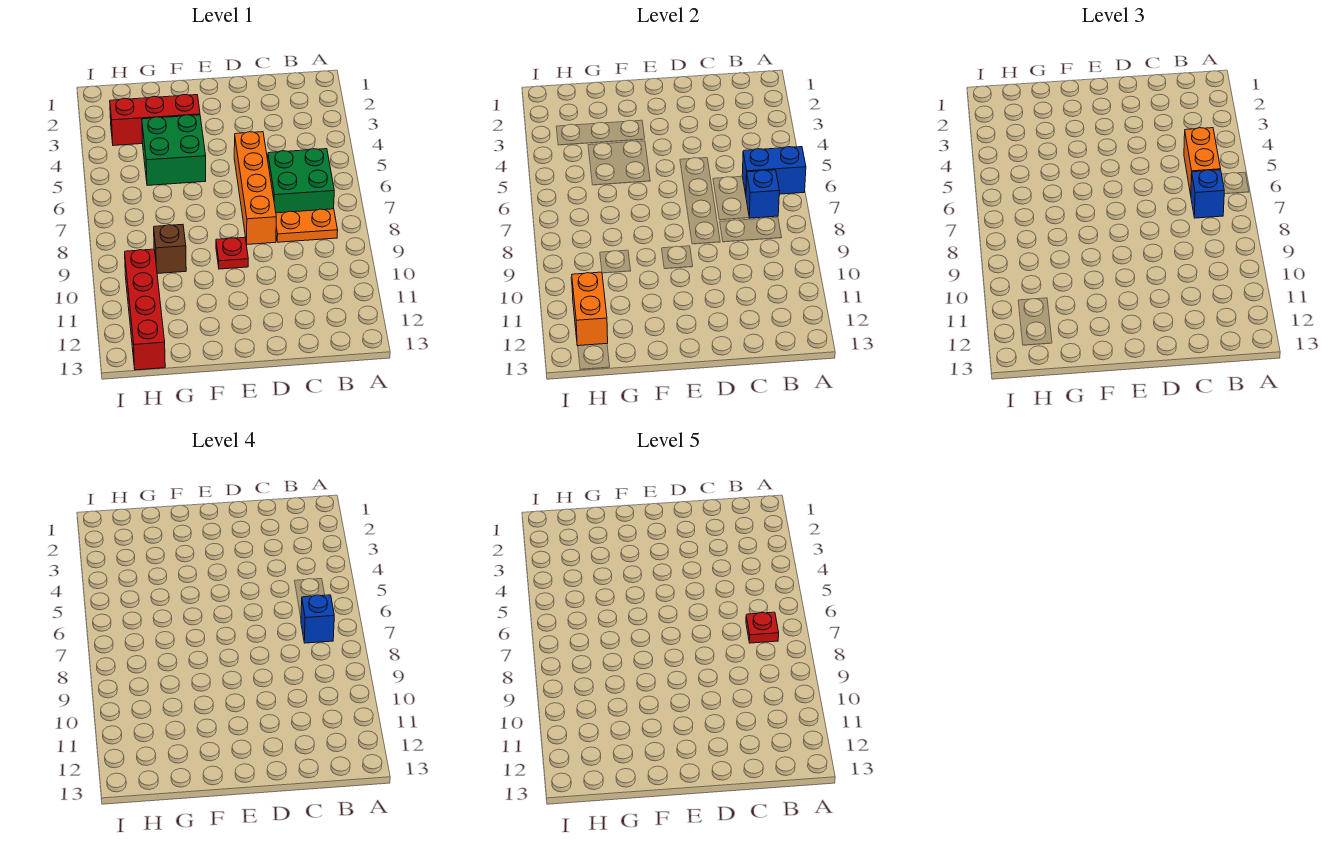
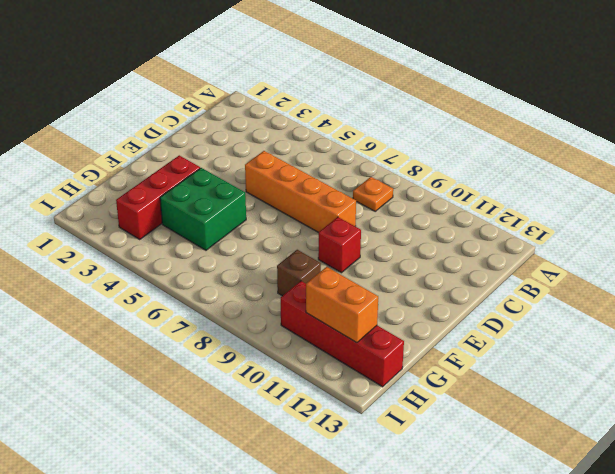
orange 1x1 plate [353,177,393,211] -> orange 1x2 plate [276,209,338,242]
red 1x1 brick [318,217,361,273] -> red 1x1 plate [216,237,248,269]
none -> green 2x2 brick [268,149,334,213]
none -> blue 1x2 brick [742,147,806,194]
none -> blue 1x1 brick [746,170,779,218]

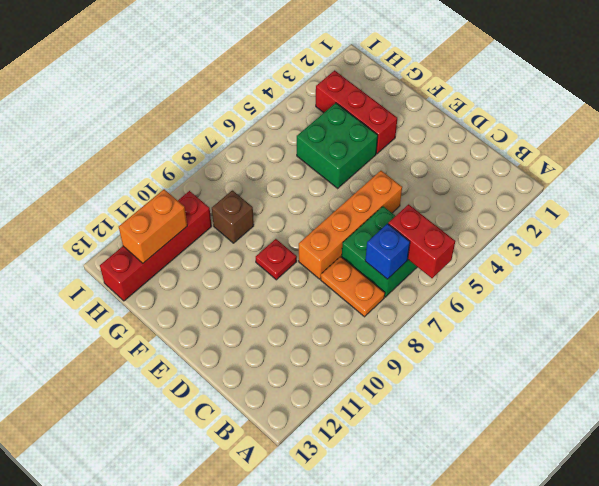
red 1x2 brick [388,204,455,278] -> blue 1x2 brick [742,147,806,194]
none -> orange 1x2 brick [1184,128,1221,195]
none -> blue 1x1 brick [1191,170,1224,218]
none -> blue 1x1 brick [301,595,334,643]

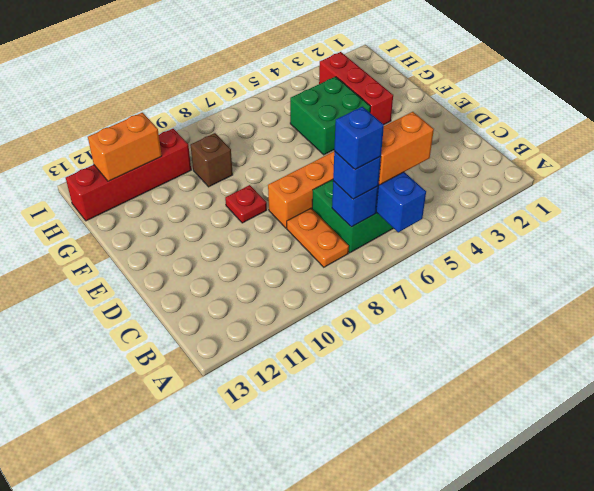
none -> red 1x1 plate [746,612,779,643]

